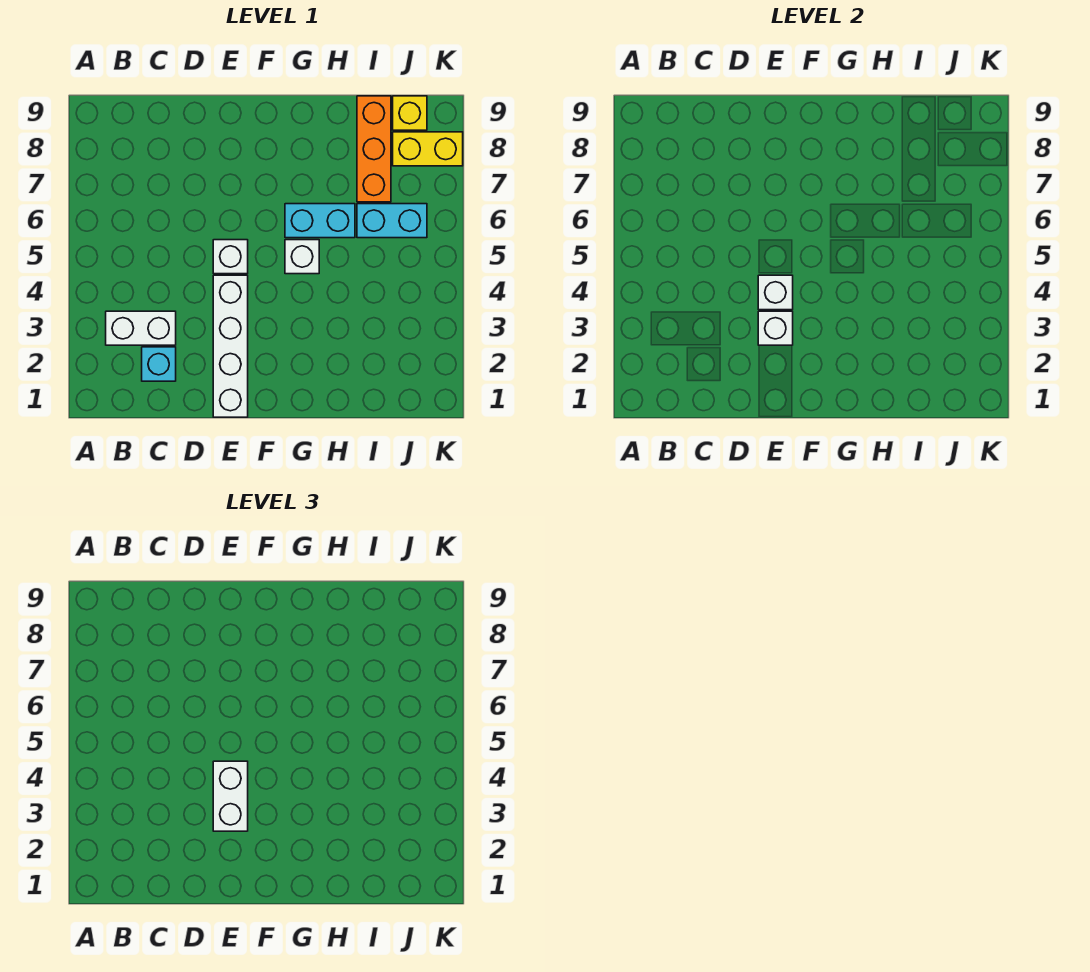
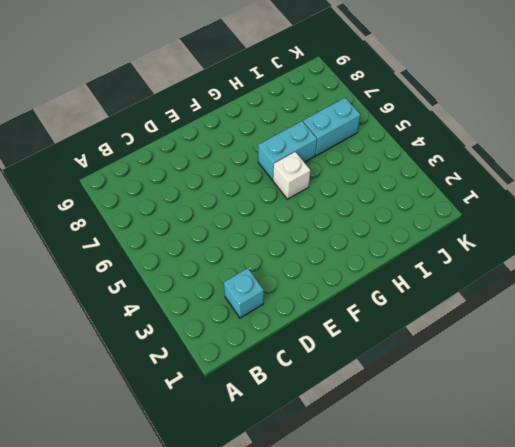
none -> white 1x2 brick [106,311,176,345]
none -> white 1x4 brick [213,275,248,417]
none -> white 1x1 brick [213,240,248,274]

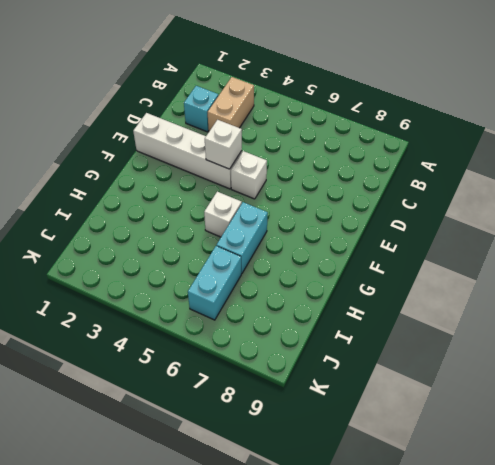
tan 1x2 brick [208,77,254,131] -> white 1x2 brick [106,311,176,345]
none -> orange 1x3 brick [357,96,391,202]
none -> yellow 1x2 brick [393,132,463,166]
none -> yellow 1x1 brick [393,96,427,130]

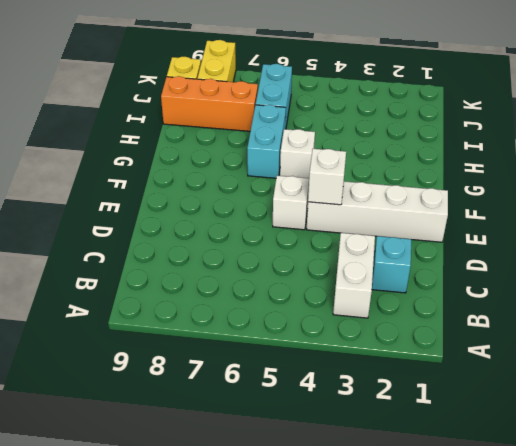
none -> white 1x1 brick [758,311,793,345]
none -> white 1x2 brick [213,761,248,831]

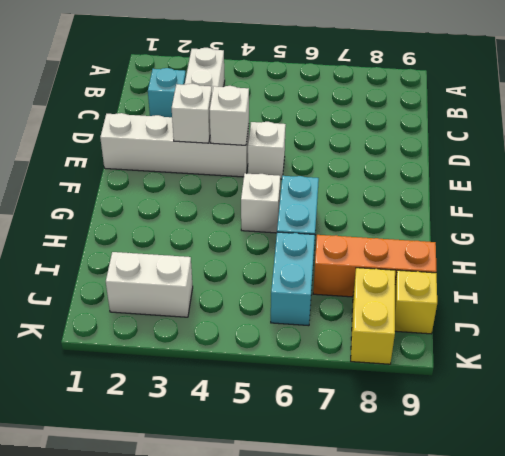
white 1x2 brick [106,252,193,317] -> white 1x2 brick moved to [213,761,248,831]

